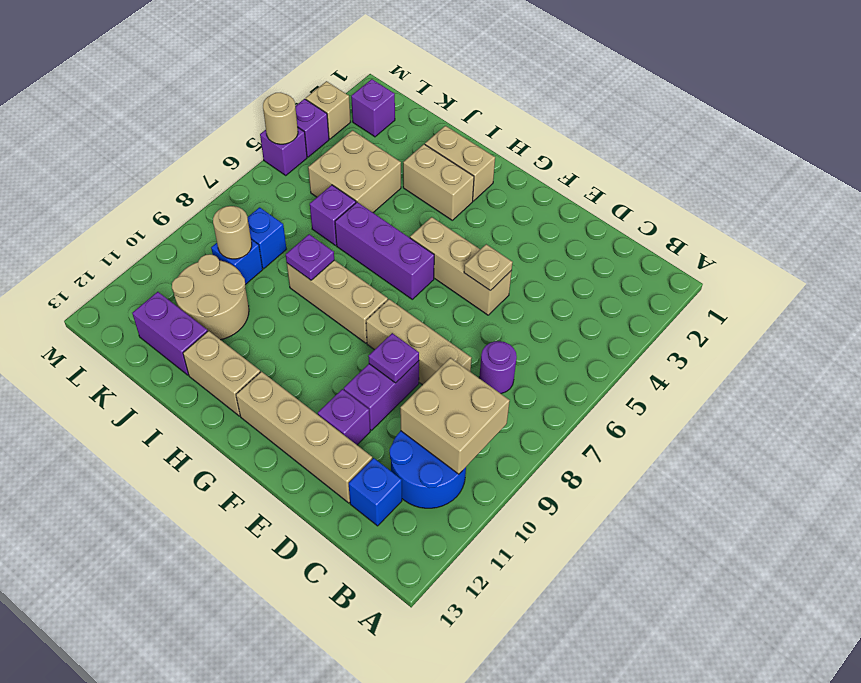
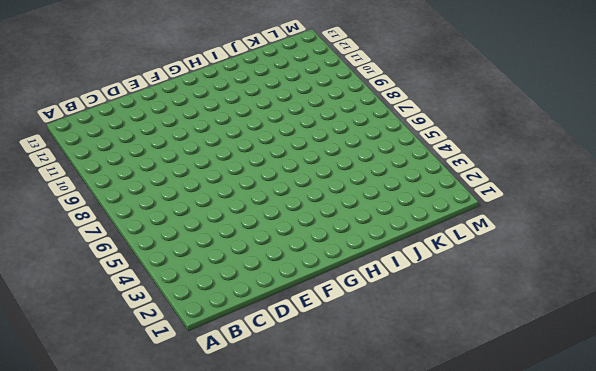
none -> blue 2x2 round brick [390,431,466,508]
none -> purple 1x1 round brick [479,341,517,394]
none -> blue 1x1 brick [349,458,402,526]

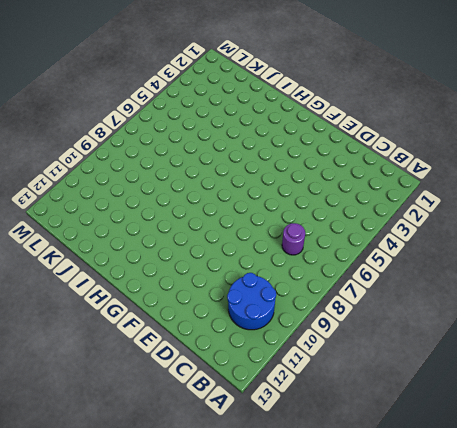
none -> blue 1x1 brick [349,458,402,526]
none -> tan 1x3 brick [366,299,472,385]
none -> tan 1x4 brick [236,371,372,503]

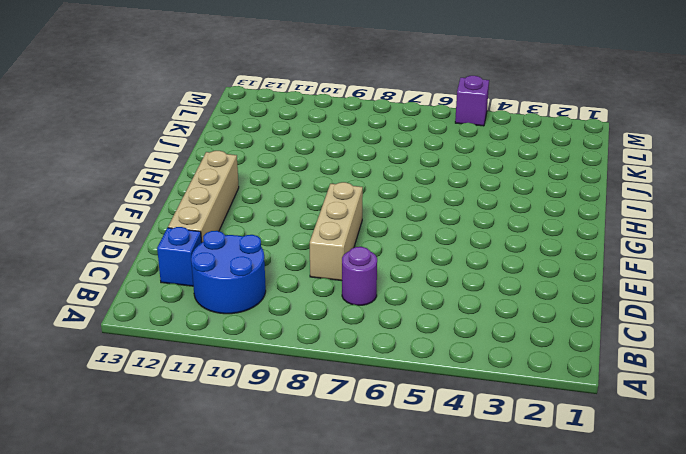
none -> tan 1x3 brick [410,217,512,315]
none -> purple 1x2 brick [344,361,419,430]
none -> purple 1x1 brick [318,389,370,445]

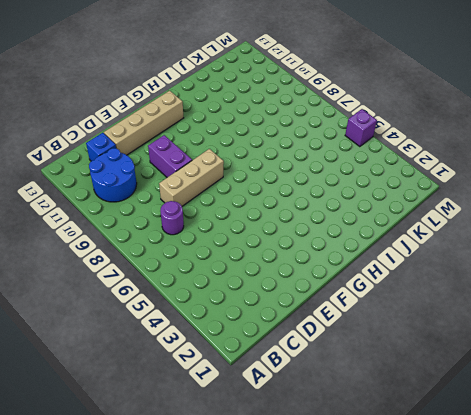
none -> tan 1x3 brick [410,217,512,315]
none -> purple 1x1 brick [318,389,370,445]
none -> purple 1x3 brick [335,202,434,299]

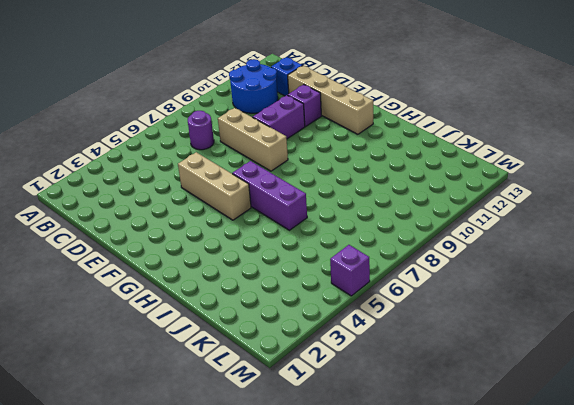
none -> tan 1x3 brick [287,260,388,343]
none -> tan 1x2 brick [425,126,495,201]
none -> tan 1x2 brick [403,144,474,220]

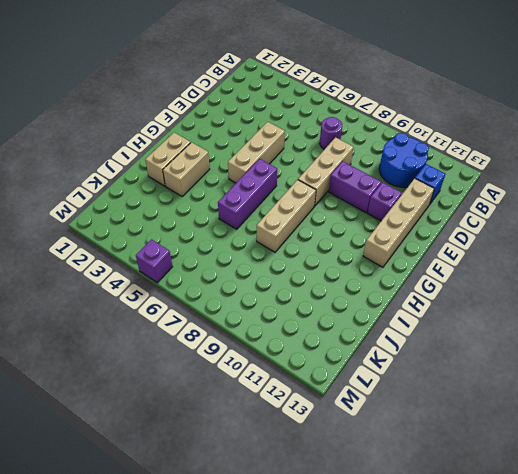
none -> tan 1x2 brick [183,331,260,416]
none -> tan 2x2 brick [308,130,401,212]
none -> purple 1x1 brick [310,185,356,245]

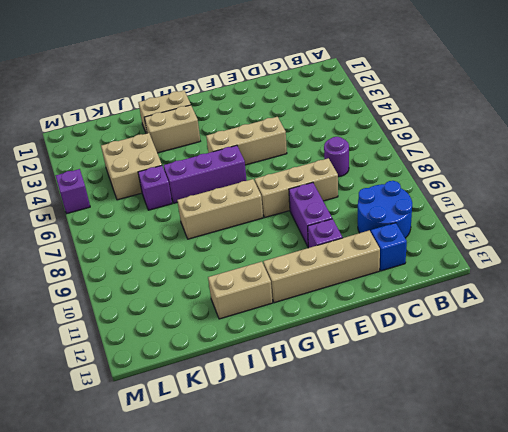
none -> tan 2x2 round brick [172,254,249,340]
none -> purple 1x2 brick [132,292,208,375]
none -> blue 1x1 brick [247,207,286,269]

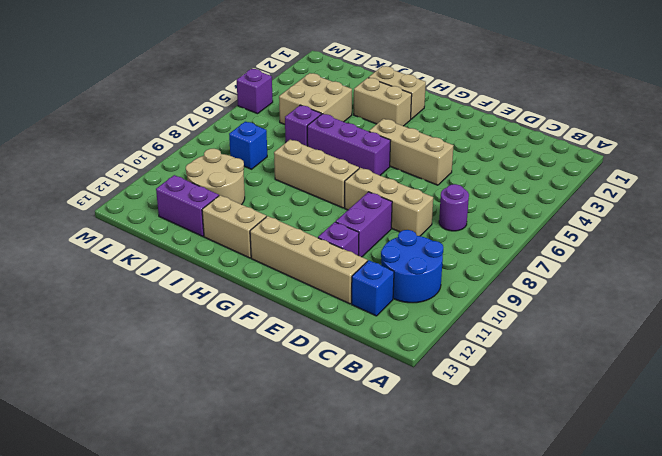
none -> blue 1x1 brick [211,239,263,285]
none -> purple 1x1 brick [351,79,395,137]
none -> tan 1x1 brick [306,81,350,139]

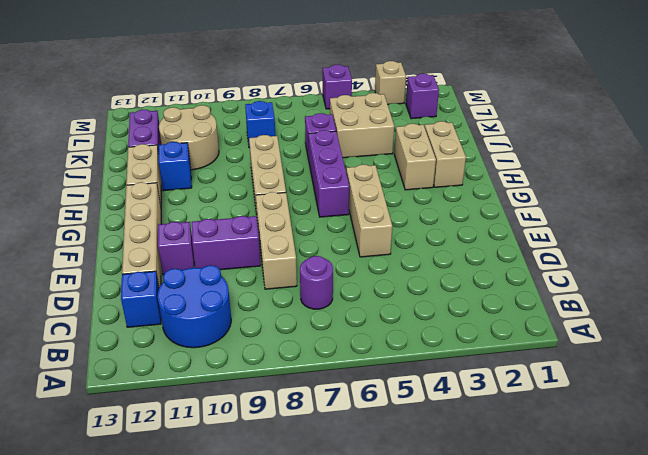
blue 1x1 brick [158,142,192,191] -> blue 1x1 brick moved to [211,239,263,285]
none -> purple 1x1 brick [295,99,329,157]
none -> tan 2x2 brick [400,358,510,474]
none -> tan 1x1 plate [464,244,513,290]

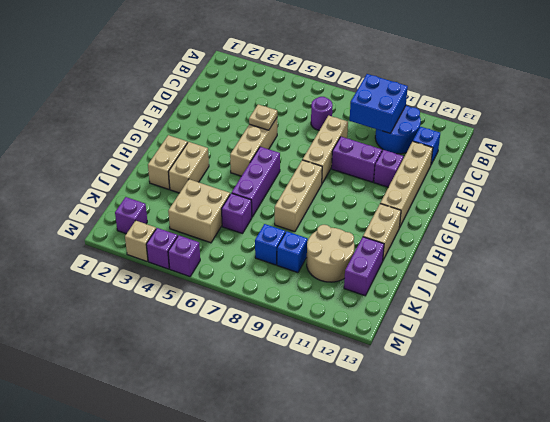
blue 2x2 brick [350,74,408,133] -> tan 2x2 brick [400,358,510,474]
none -> purple 1x1 plate [368,333,419,383]
none -> purple 1x1 plate [286,234,334,280]
none -> tan 1x1 round brick [213,206,252,259]

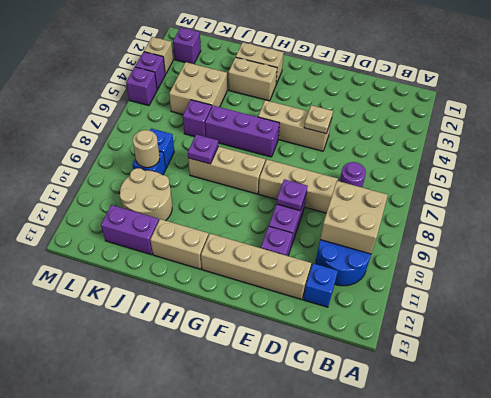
none -> tan 1x1 round brick [263,93,298,144]

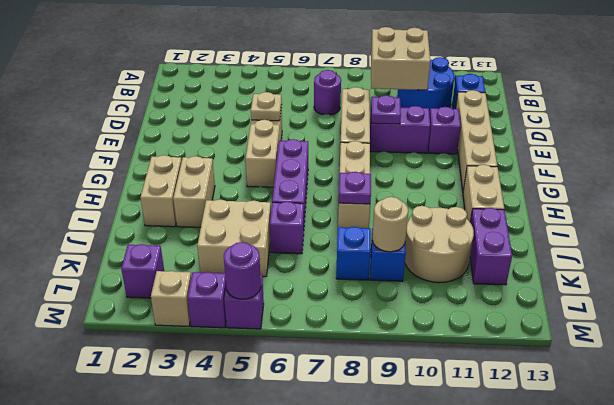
purple 1x1 round brick [224,242,261,299] -> tan 1x1 round brick [263,93,298,144]

